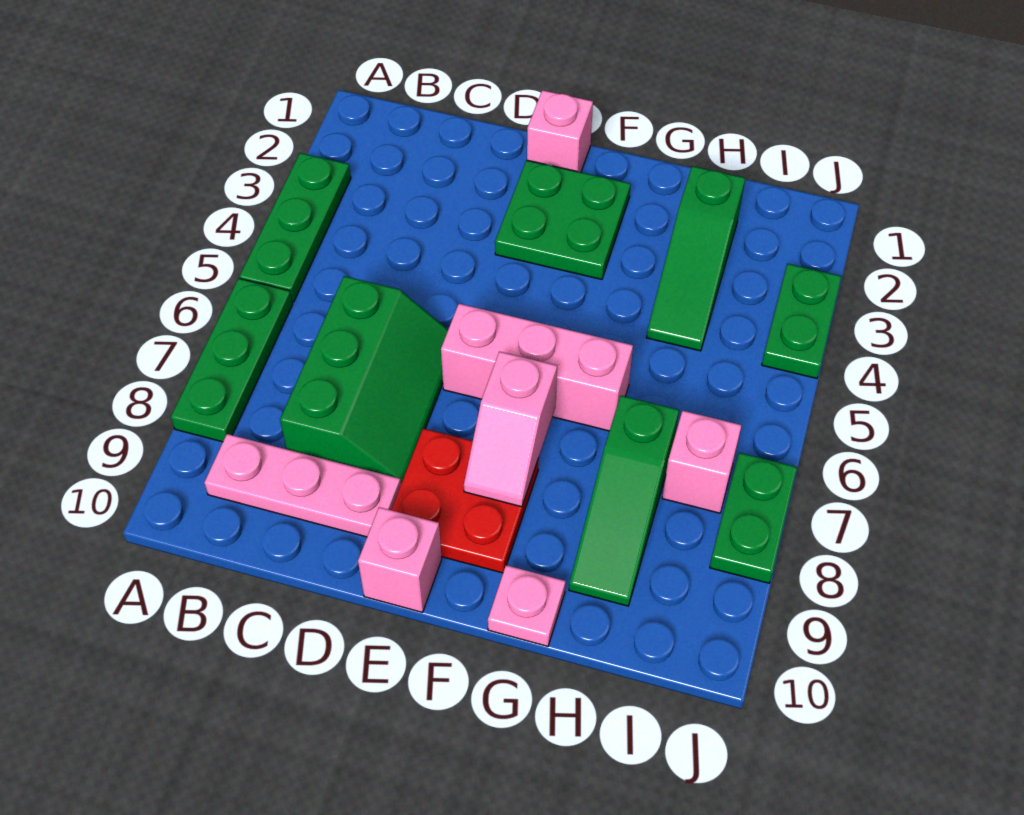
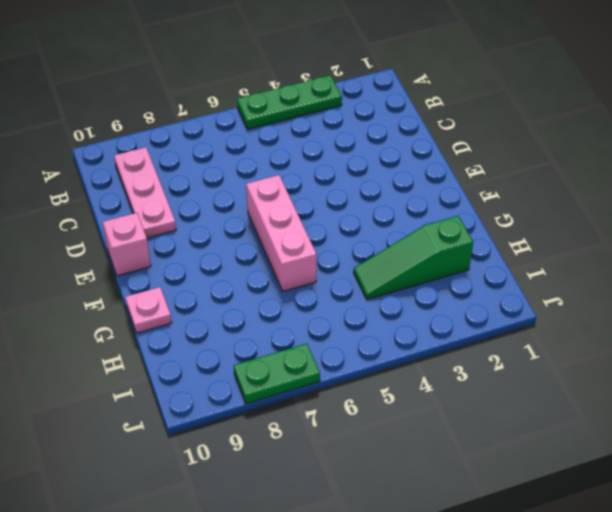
none -> green 1x3 plate [171,279,293,442]
none -> green 2x3 slope [280,276,448,483]
none -> pink 1x1 brick [527,90,593,172]

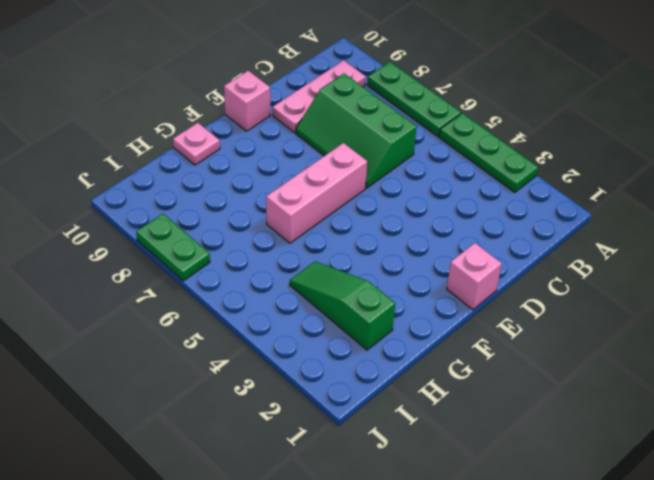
none -> green 2x2 plate [495,160,631,279]
none -> red 2x2 plate [391,428,539,573]
none -> green 1x3 slope [569,396,679,606]

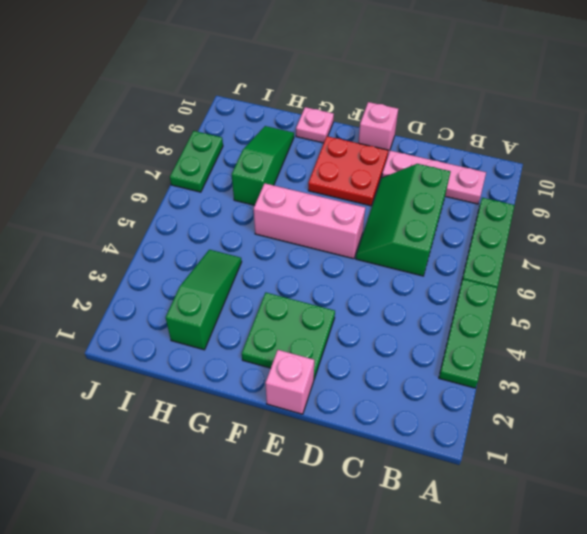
none -> pink 1x1 brick [662,411,742,513]
none -> green 1x2 plate [762,264,842,378]
none -> pink 1x2 slope [464,352,557,507]

